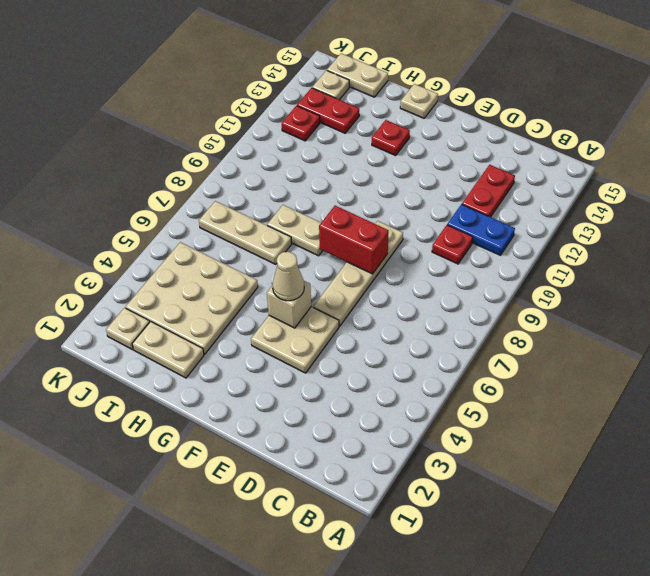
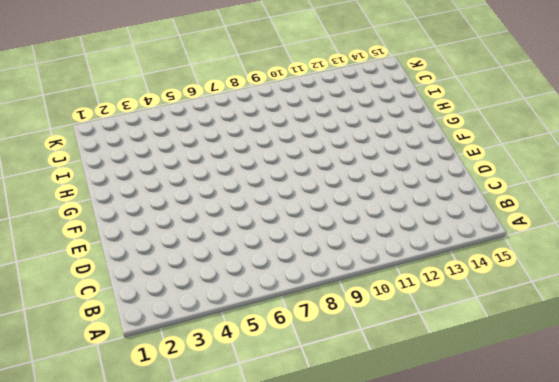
none -> blue 1x2 plate [447,204,515,255]
none -> red 1x1 plate [432,225,473,264]
none -> red 1x2 plate [462,165,515,217]

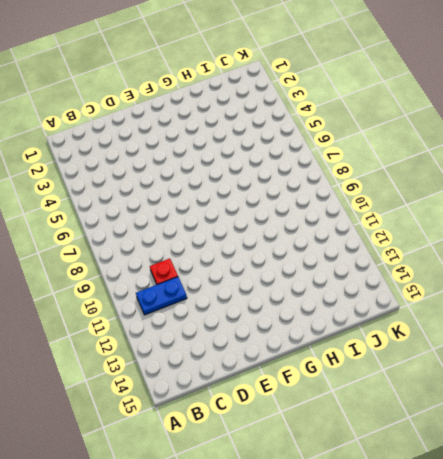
none -> red 1x2 plate [462,165,515,217]
none -> tan 2x2 plate [251,307,339,373]
none -> tan 1x4 plate [313,221,403,326]

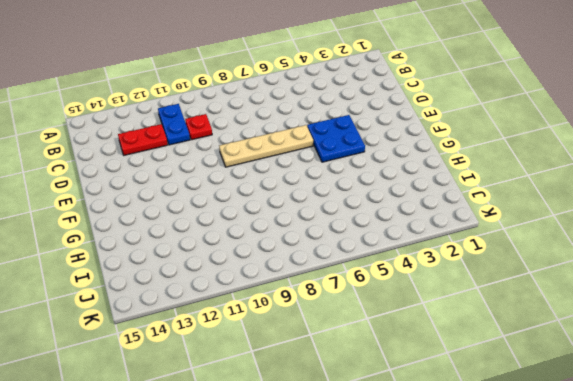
blue 2x2 plate [307,115,365,162] -> tan 2x2 plate [251,307,339,373]
none -> tan 1x2 plate [267,205,323,256]
none -> red 1x1 plate [372,120,410,156]
none -> tan 1x1 plate [400,84,438,118]

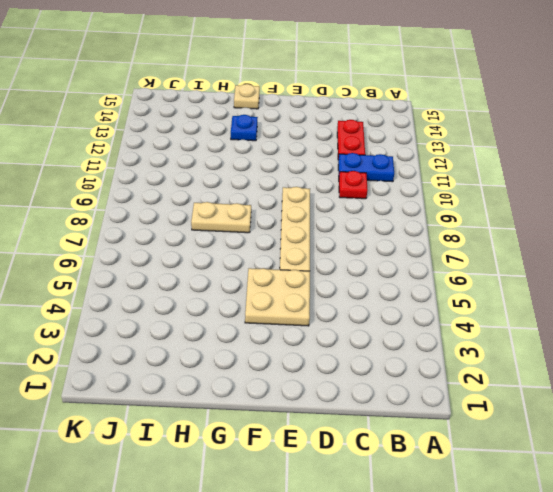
blue 1x1 plate [231,115,258,141] -> red 1x1 plate [372,120,410,156]
none -> tan 1x2 plate [132,321,204,378]
none -> tan 3x3 plate [125,242,258,354]
none -> tan 1x3 plate [199,201,292,264]

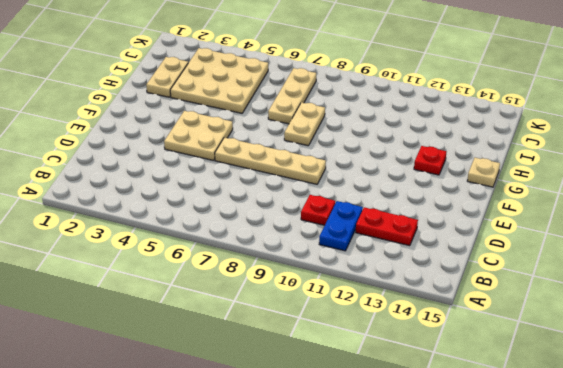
none -> red 1x2 plate [297,88,359,133]
none -> tan 1x2 plate [327,53,388,97]
none -> tan 1x1 plate [106,308,150,350]

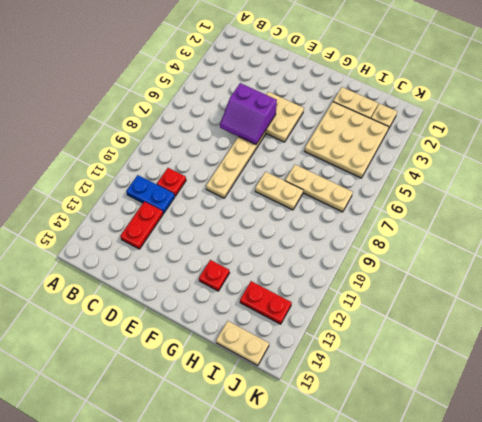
purple 2x2 slope [220,83,277,144] -> none
none -> tan 1x1 plate [400,84,438,118]
none -> red 1x1 plate [282,106,320,141]
none -> tan 1x1 plate [312,70,349,100]

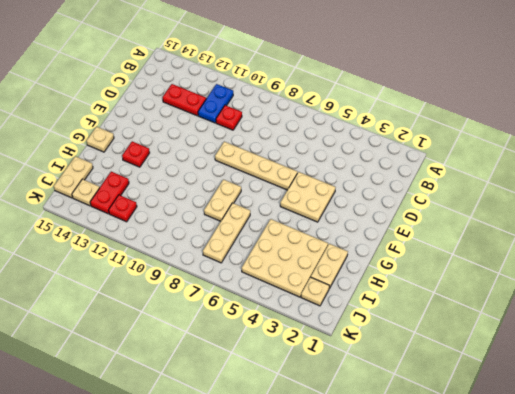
none -> red 1x2 brick [319,206,389,274]
none -> tan 1x1 brick [267,281,311,328]
none -> tan 1x1 cone [273,252,304,301]

